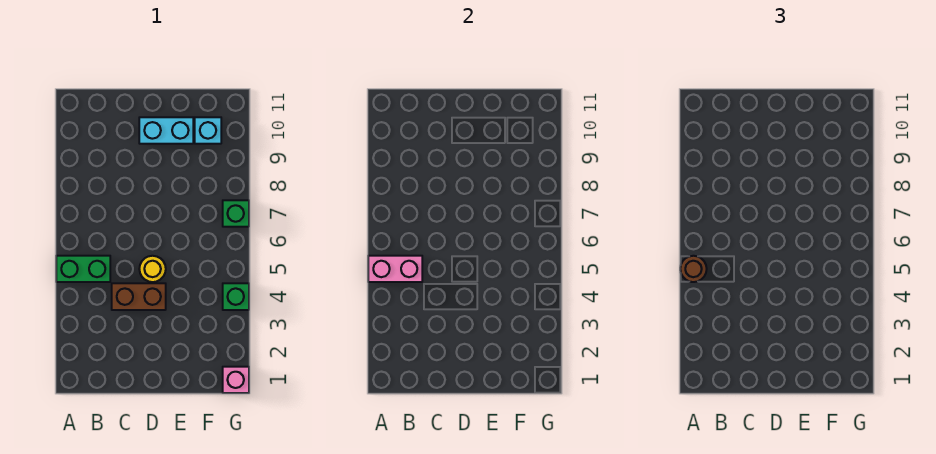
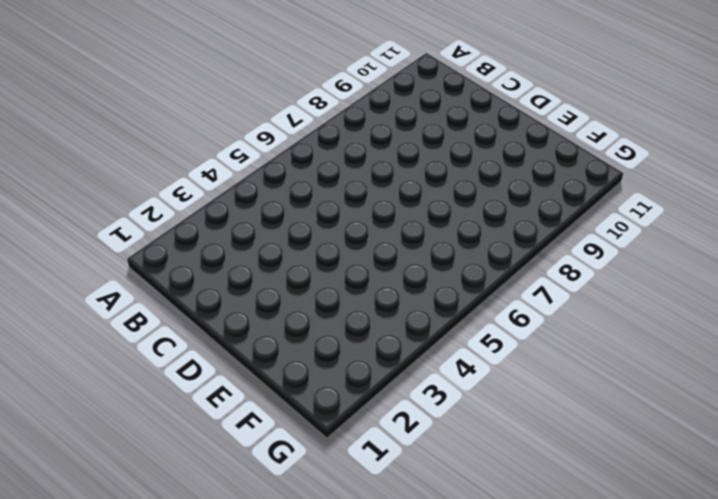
none -> green 1x2 brick [56,256,110,282]
none -> brown 1x2 brick [112,283,166,310]

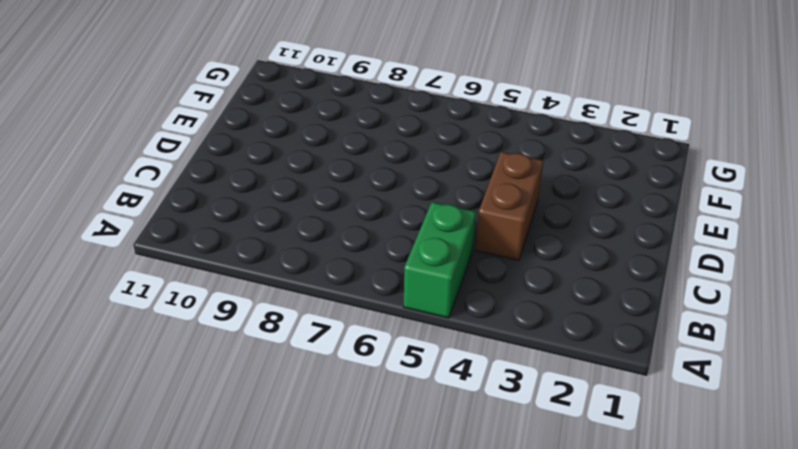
none -> yellow 1x1 round brick [139,256,166,282]
none -> cyan 1x2 brick [139,117,193,144]

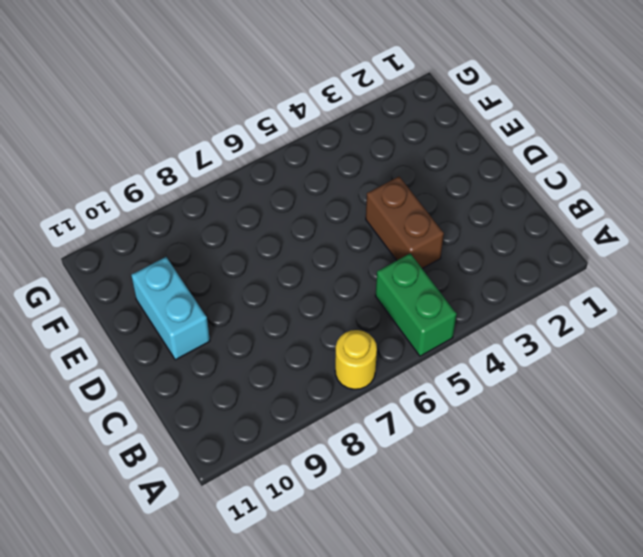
yellow 1x1 round brick [335,330,377,389] -> yellow 1x1 round brick moved to [139,256,166,282]
none -> cyan 1x1 brick [195,117,221,144]
none -> pink 1x1 brick [223,367,249,393]

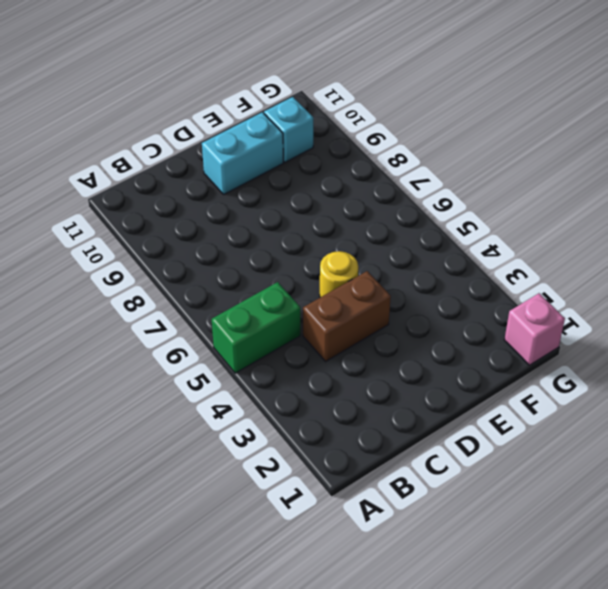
none -> green 1x1 brick [223,283,249,310]
none -> green 1x1 brick [223,200,249,227]

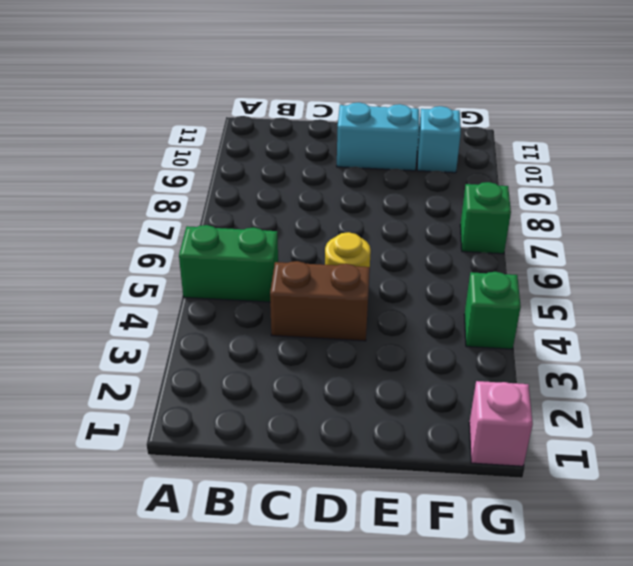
none -> pink 1x2 brick [368,256,422,282]
none -> brown 1x1 round brick [680,256,707,282]

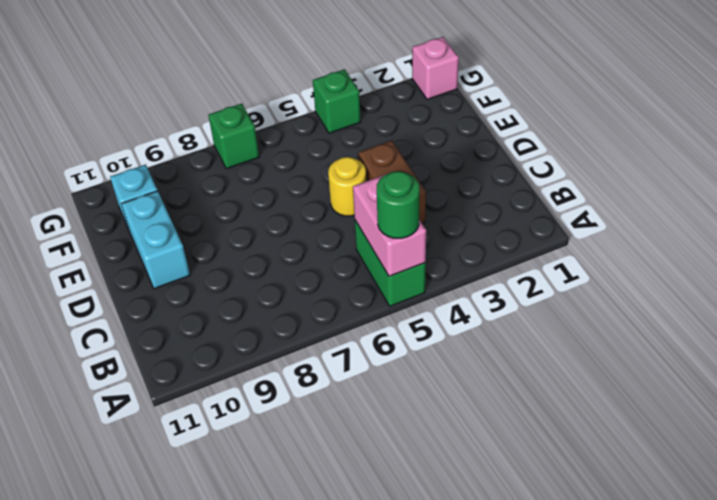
green 1x1 round brick [377,171,420,238] -> brown 1x1 round brick [680,256,707,282]

